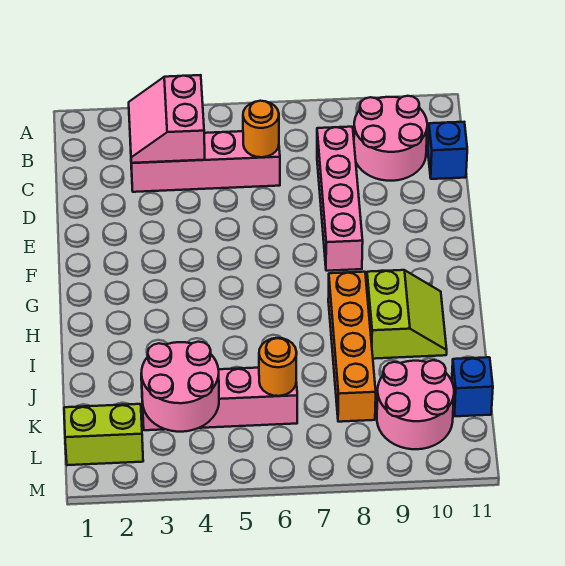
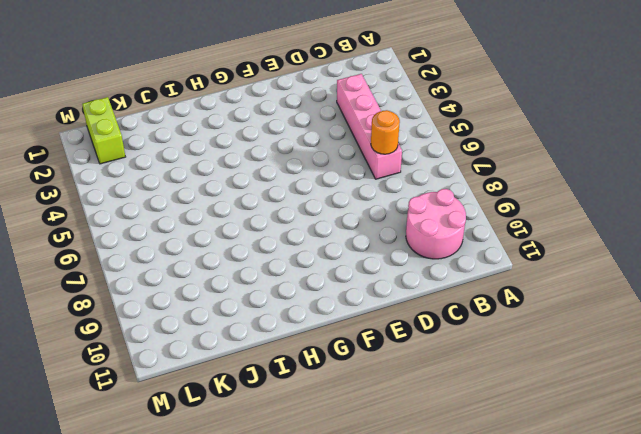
none -> pink 1x4 brick [317,127,363,271]
none -> blue 1x1 brick [428,122,467,179]
none -> orange 1x4 brick [328,272,376,422]

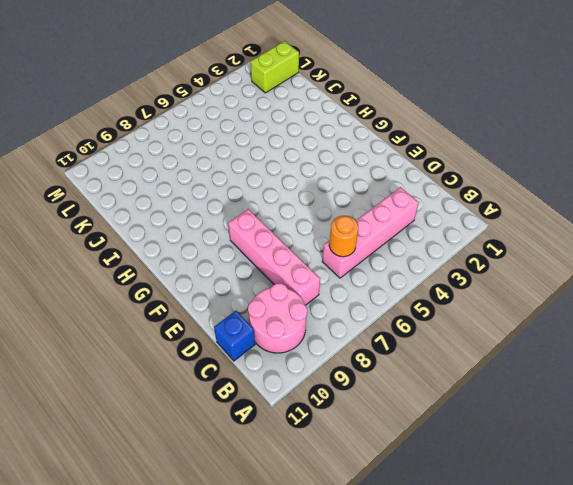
none -> orange 1x4 brick [328,272,376,422]
none -> lime 2x2 slope [367,270,447,359]
none -> pink 1x4 brick [141,368,297,430]

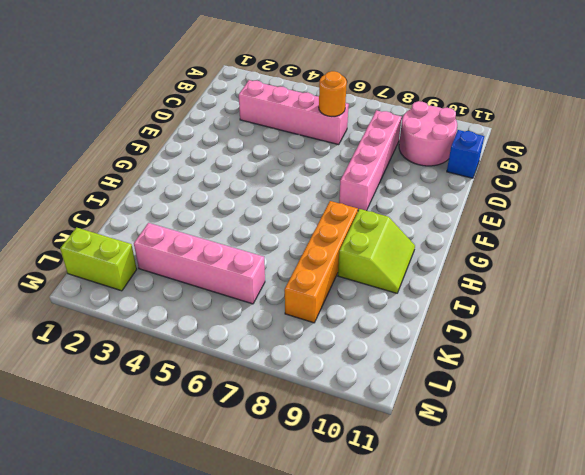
none -> pink 2x2 round brick [377,360,454,449]
none -> blue 1x1 brick [452,357,493,416]
none -> pink 2x2 slope [129,75,205,163]

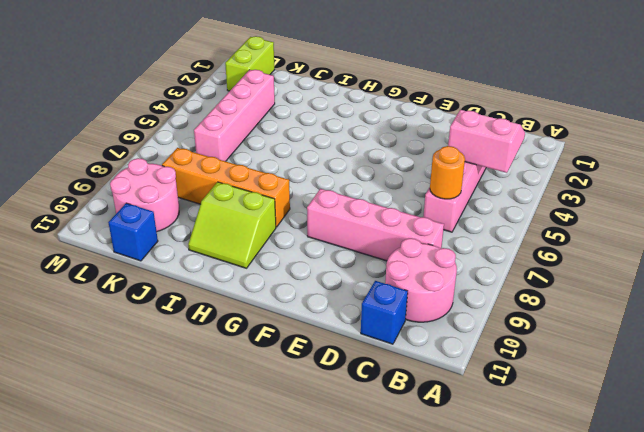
none -> pink 2x2 round brick [141,342,219,432]
none -> orange 1x1 round brick [259,338,297,396]

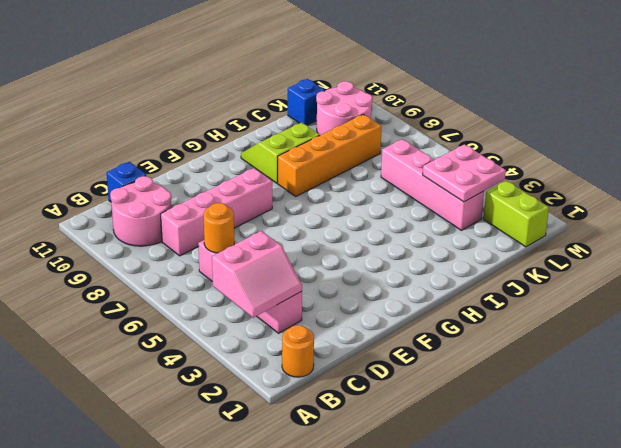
orange 1x1 round brick [282,325,314,377] -> orange 1x1 round brick moved to [259,338,297,396]
pink 2x2 plate [423,144,506,202] -> pink 2x2 round brick [141,342,219,432]

